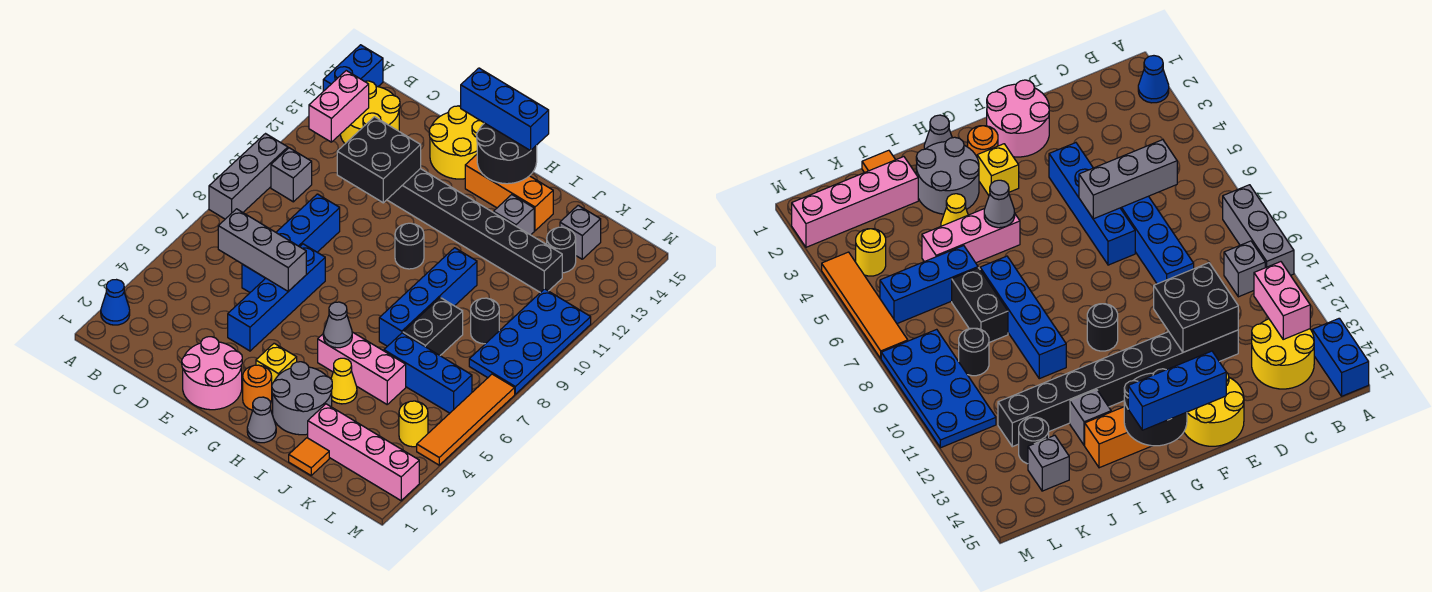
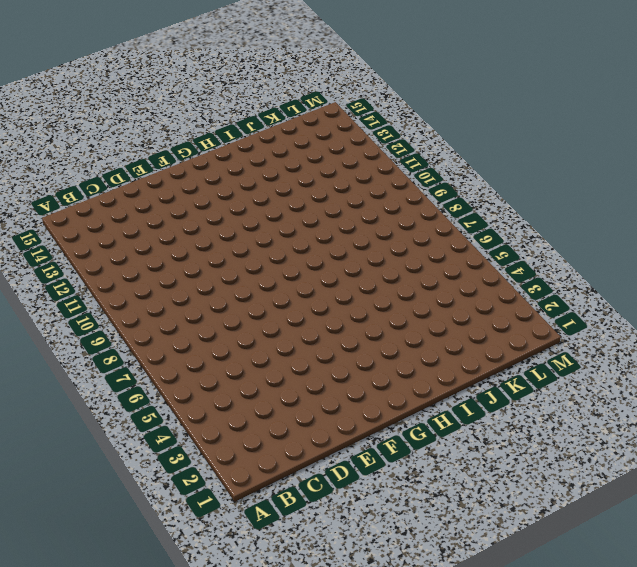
none -> blue 1x1 cone [101,280,130,325]
none -> grey 1x3 brick [209,134,288,219]
none -> blue 1x2 brick [323,45,383,91]
none -> grey 1x1 brick [271,148,312,202]

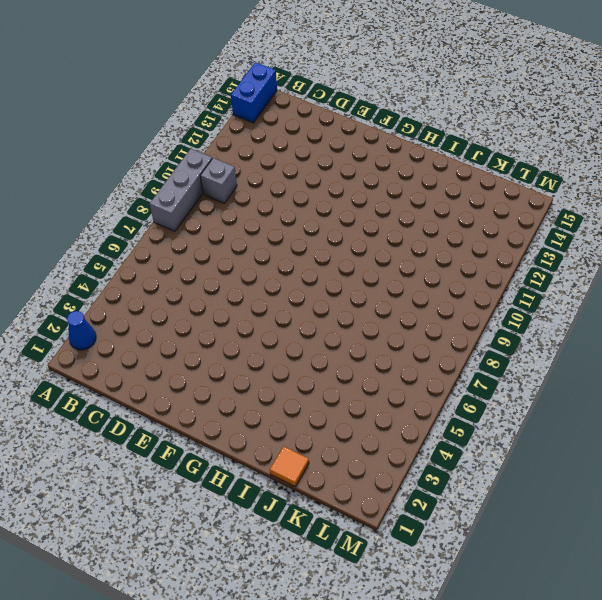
none -> yellow 2x2 round brick [340,81,400,144]
none -> blue 1x4 brick [242,194,340,292]
none -> black 1x8 brick [387,169,562,293]
none -> pink 2x2 round brick [182,337,242,410]

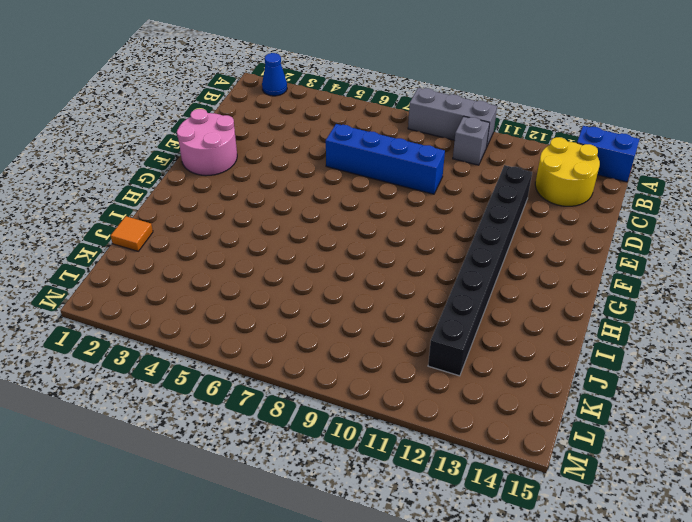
none -> blue 1x4 brick [228,244,325,351]
none -> yellow 2x2 round brick [429,106,484,179]
none -> orange 1x1 round brick [243,365,272,410]
none -> yellow 1x1 brick [256,343,297,394]

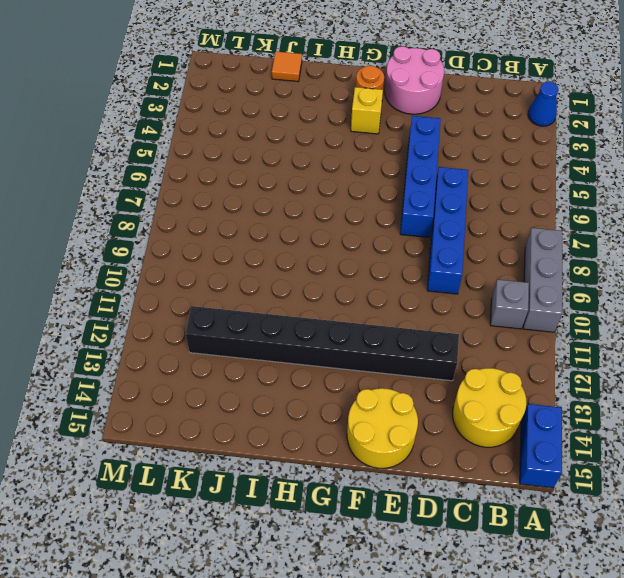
none -> black 1x1 round brick [395,223,424,269]
none -> orange 1x3 brick [465,155,553,231]
none -> grey 1x1 cone [247,397,276,443]
none -> grey 2x2 round brick [272,362,332,435]

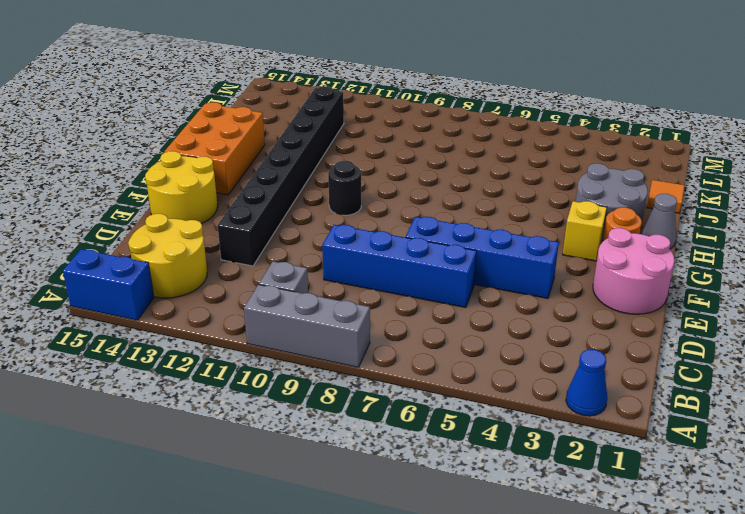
orange 2x3 brick [165,102,265,195] -> orange 1x3 brick [465,155,553,231]
none -> pink 1x3 brick [318,332,406,404]
none -> yellow 1x1 cone [331,358,357,404]
none -> blue 1x4 brick [379,248,477,346]
none -> grey 1x1 brick [494,195,534,235]

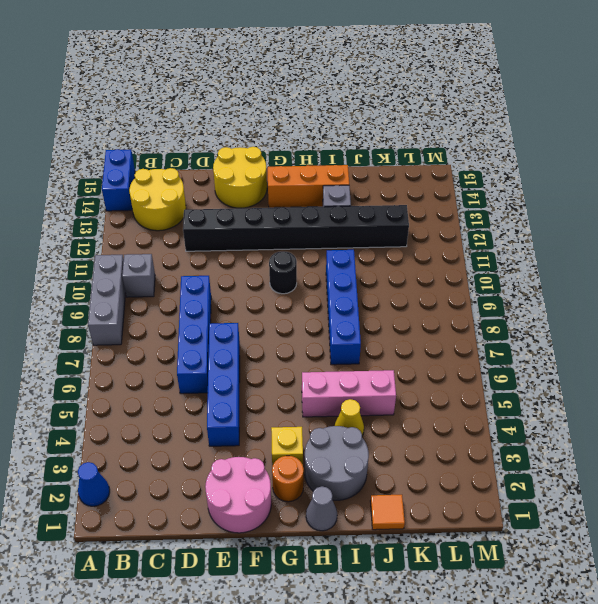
none -> pink 1x4 brick [308,404,419,501]
none -> blue 1x3 brick [384,333,472,413]
none -> black 1x2 brick [403,298,463,355]
none -> black 1x1 round brick [471,298,499,344]

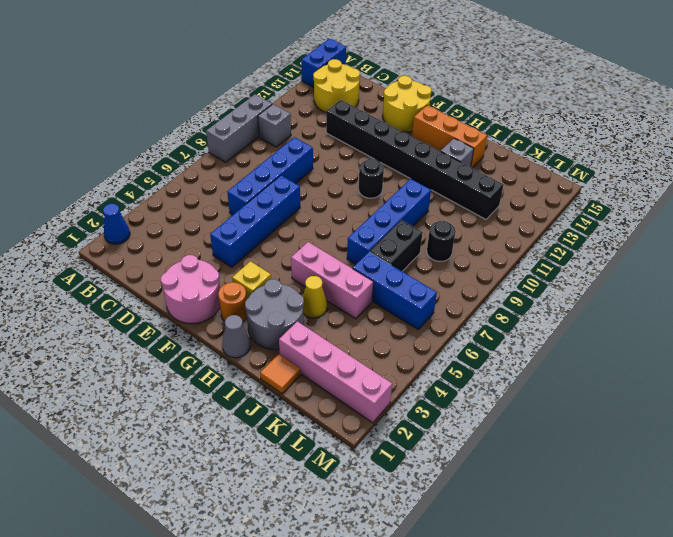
none -> black 1x1 round brick [547,227,576,273]
none -> grey 1x1 brick [560,205,601,259]
none -> yellow 1x1 round brick [399,401,428,447]
none -> blue 2x4 plate [469,289,591,394]

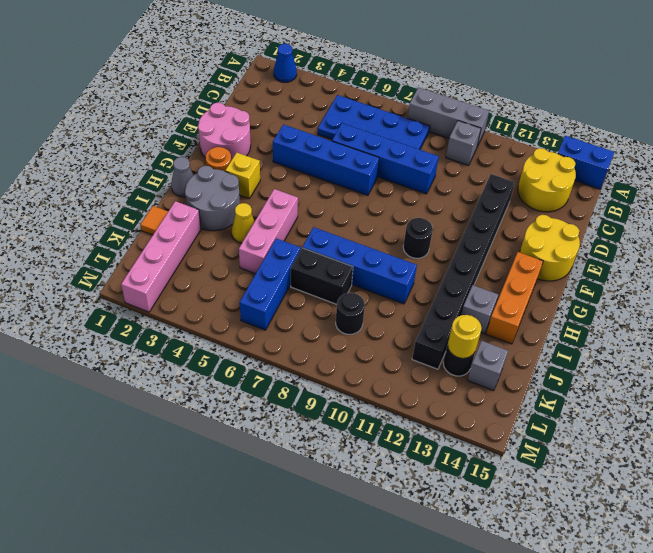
blue 2x4 plate [318,95,430,150] -> blue 2x4 plate moved to [469,289,591,394]
yellow 1x1 round brick [448,315,481,358] -> yellow 1x1 round brick moved to [399,401,428,447]
none -> orange 1x4 tile [417,374,515,465]
none -> pink 1x2 brick [309,71,369,142]
none -> grey 1x3 brick [218,209,306,291]
none -> black 2x2 brick [337,117,421,203]

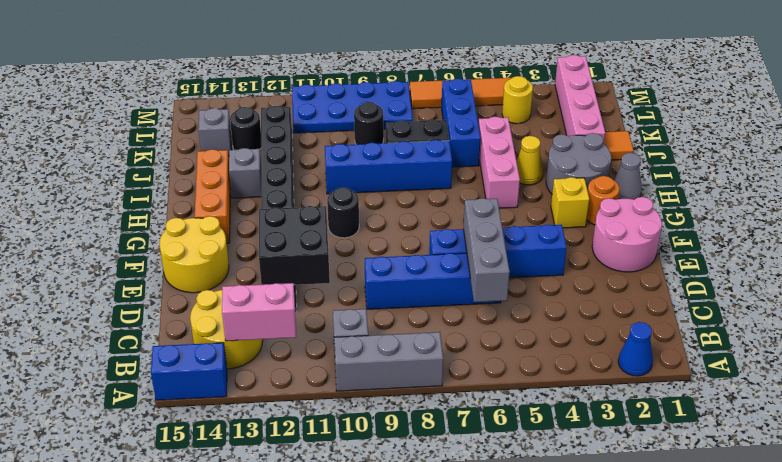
none -> black 2x2 round brick [477,123,537,184]
none -> grey 1x1 cone [323,302,352,348]
none -> blue 1x3 brick [461,68,549,151]

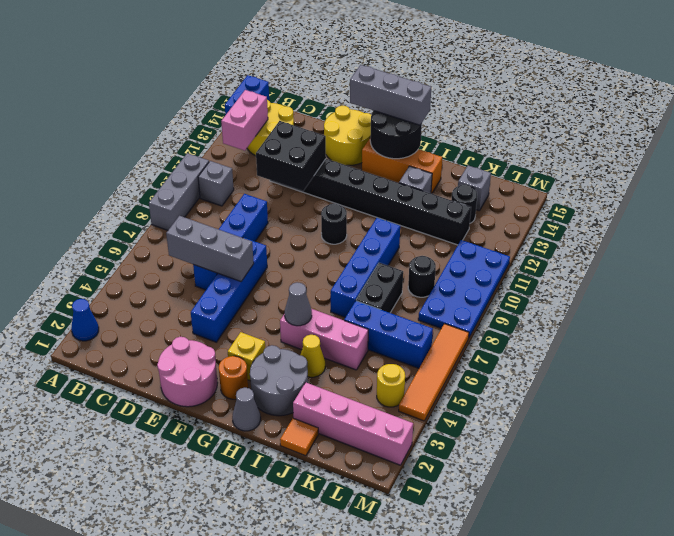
grey 1x3 brick [350,65,431,125] -> blue 1x3 brick [461,68,549,151]

